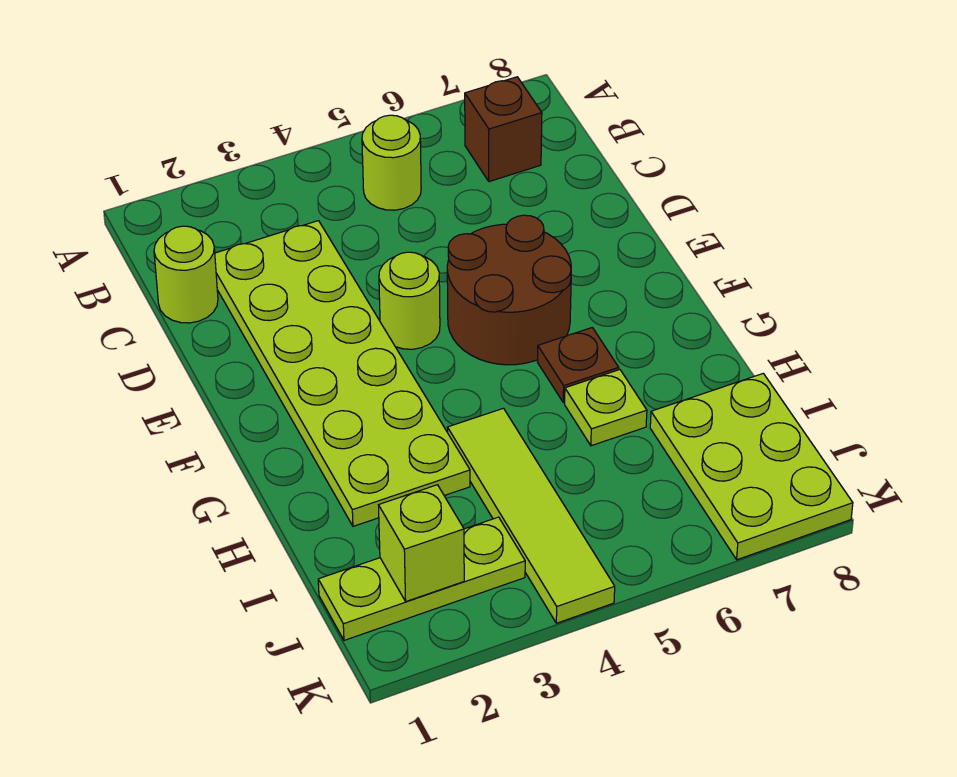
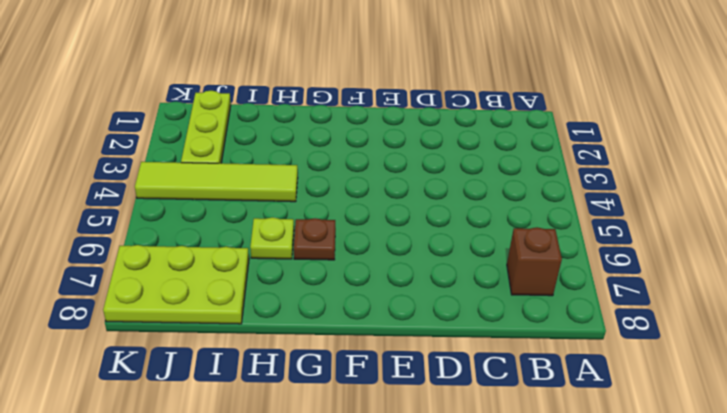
none -> lime 1x1 round brick [362,115,421,210]
none -> lime 1x1 round brick [154,226,218,323]
none -> lime 2x6 plate [215,221,470,526]

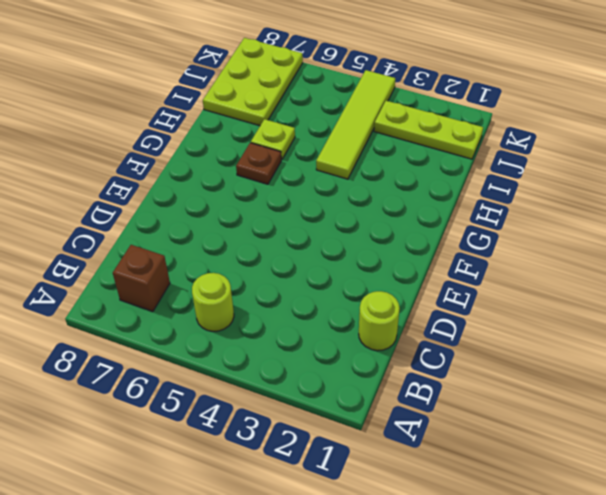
none -> lime 2x6 plate [215,221,470,526]
none -> lime 1x1 round brick [379,252,440,349]
none -> brown 2x2 round brick [447,215,571,365]

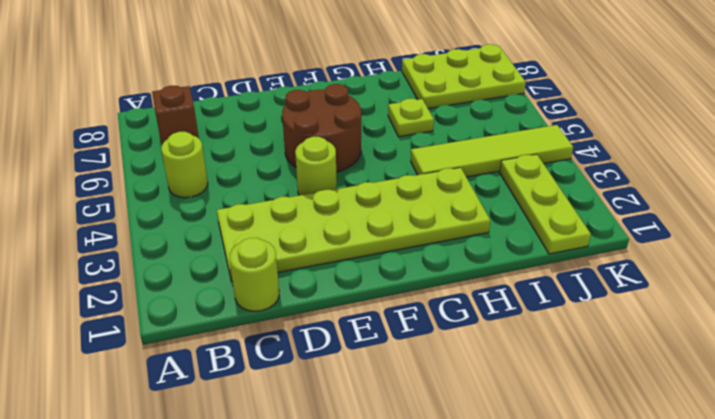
none -> brown 1x1 plate [538,328,619,403]
none -> lime 1x1 brick [378,485,464,601]

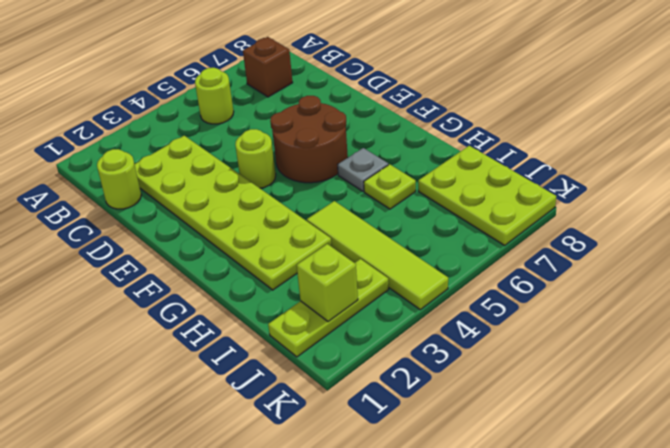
grey 1x1 plate [338,148,388,191] -> brown 1x1 plate [538,328,619,403]

